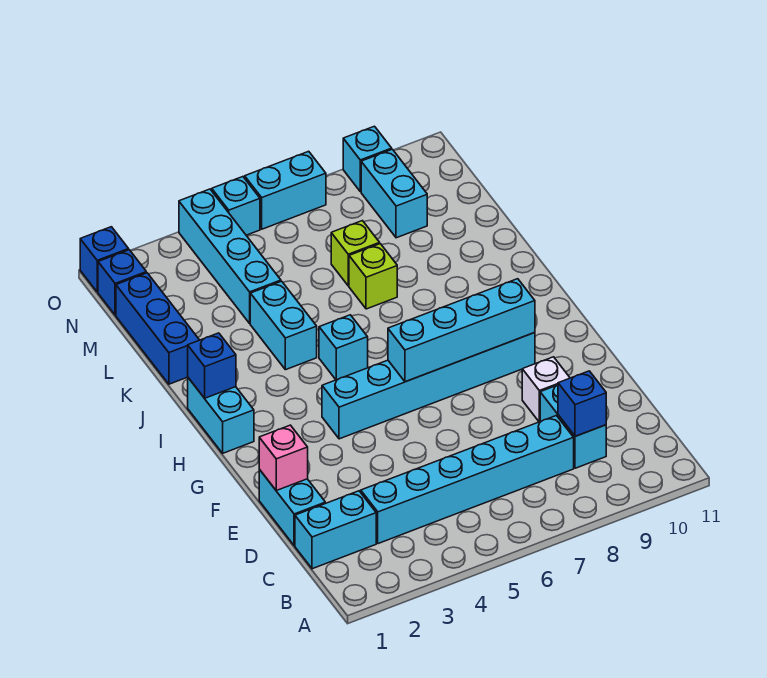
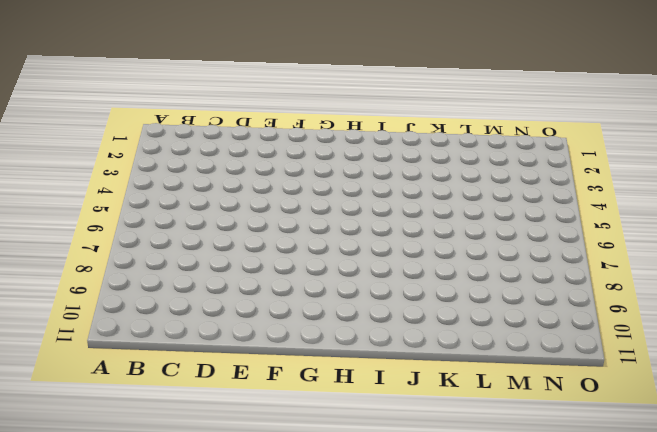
none -> cyan 1x2 brick [295,491,376,569]
none -> cyan 1x6 brick [361,416,574,544]
none -> cyan 1x2 brick [540,385,606,468]

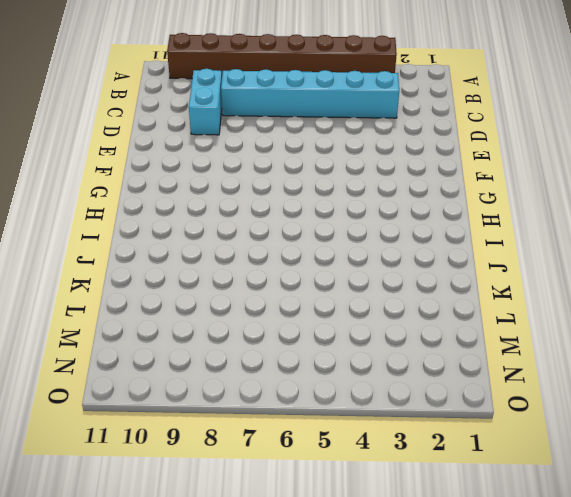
brown 1x8 brick [167,33,397,79] -> none
none -> cyan 1x2 brick [295,491,376,569]
none -> cyan 1x2 brick [259,470,325,546]
none -> white 1x1 brick [522,357,570,422]

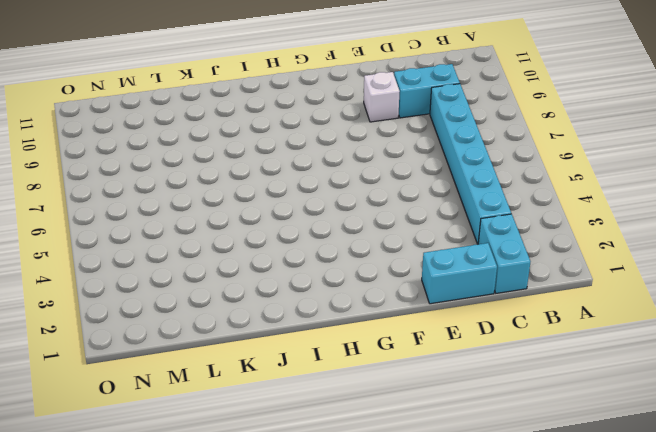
none -> cyan 1x6 brick [322,333,535,439]
none -> cyan 1x2 brick [188,378,254,453]
none -> cyan 1x1 brick [319,315,368,380]

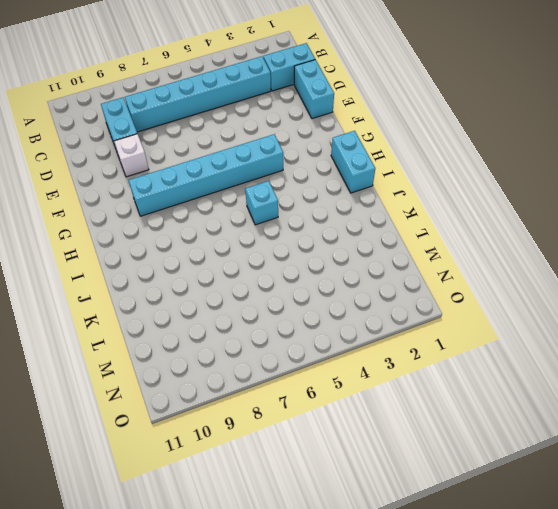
none -> cyan 1x2 brick [250,281,317,370]
none -> blue 1x3 brick [116,273,199,384]
none -> lime 1x1 brick [349,244,397,309]

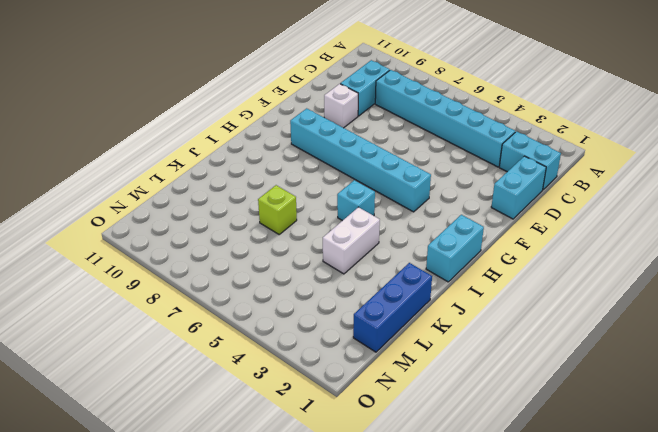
white 1x2 brick [323,207,380,274] -> cyan 1x2 brick [250,281,317,370]
none -> cyan 1x4 brick [179,189,281,323]
none -> lime 1x1 brick [331,221,380,286]
none -> cyan 1x2 brick [361,149,427,238]

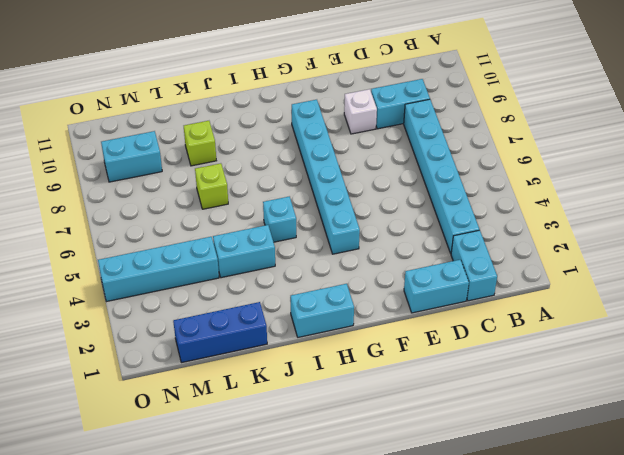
lime 1x1 brick [184,121,216,166] -> lime 1x1 brick moved to [331,221,380,286]
none -> blue 1x1 brick [98,250,146,315]
none -> blue 1x1 brick [80,227,129,292]
none -> cyan 1x1 brick [212,177,260,235]

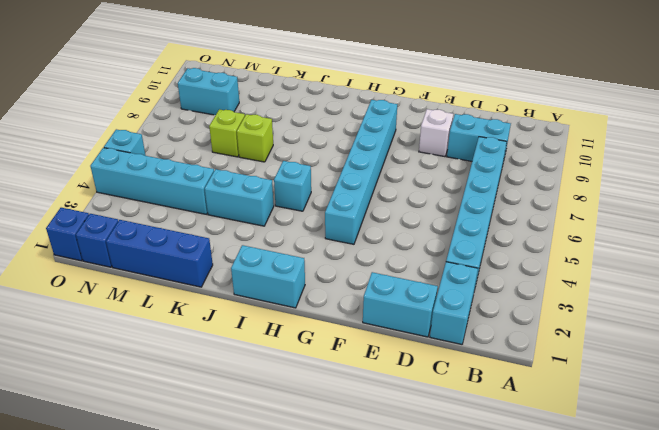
none -> cyan 1x2 brick [245,151,326,229]
none -> cyan 1x1 brick [343,126,392,192]
none -> blue 1x1 brick [558,371,606,436]

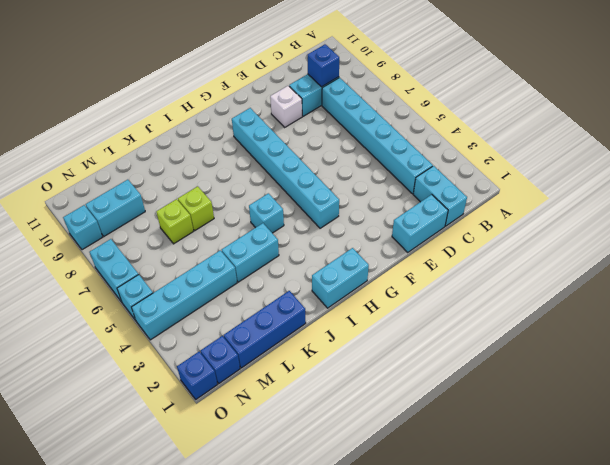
none -> pink 1x1 brick [259,425,308,491]
none -> cyan 1x4 brick [388,279,535,382]
none -> blue 1x1 brick [188,333,236,398]

